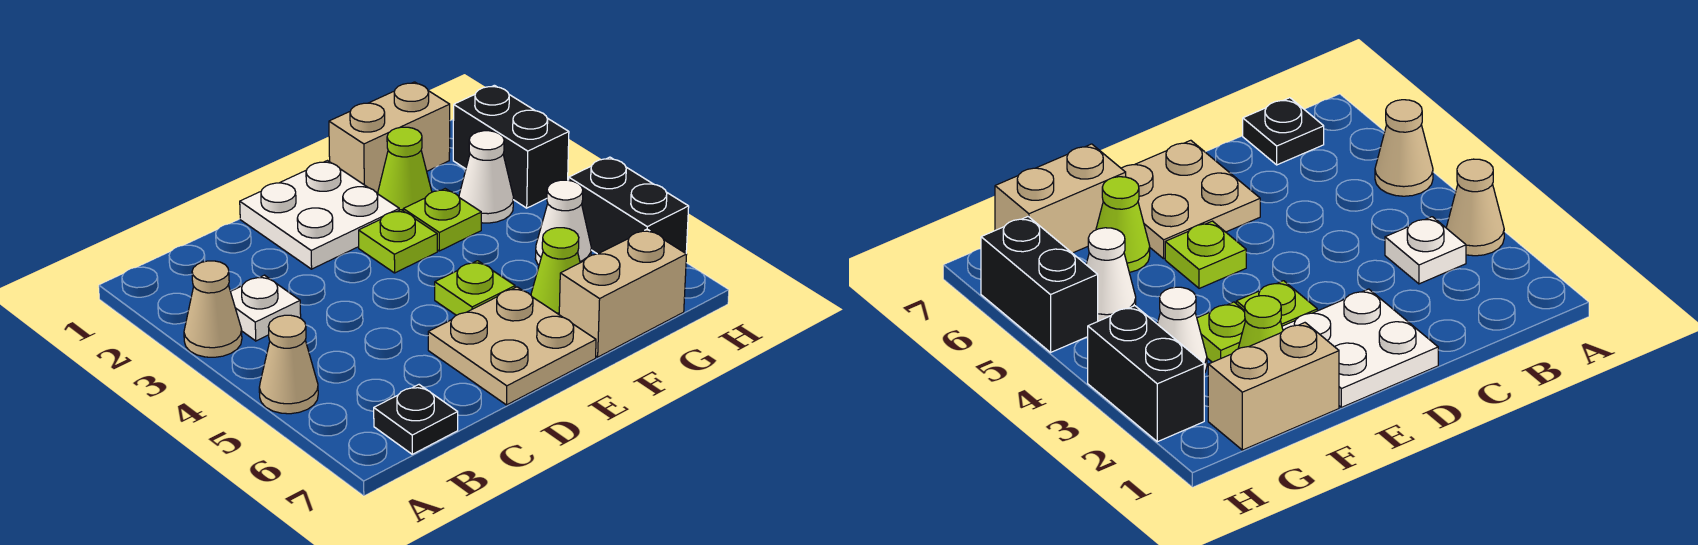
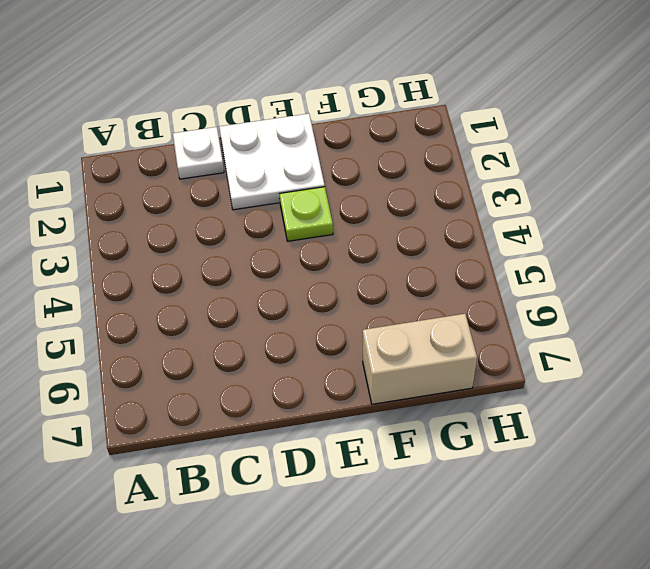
white 1x1 plate [173,127,224,179] -> white 1x1 plate moved to [231,275,301,341]
none -> tan 1x1 cone [184,261,242,357]
none -> tan 1x1 cone [259,315,318,414]
none -> black 1x1 plate [374,385,458,454]

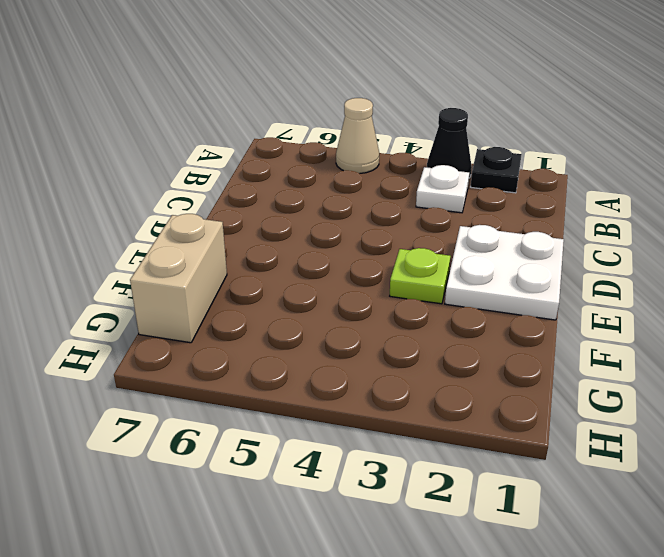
black 1x1 plate [471,147,522,193] -> black 1x1 plate moved to [374,385,458,454]
black 1x1 cone [427,108,472,178] -> tan 1x1 cone [184,261,242,357]
none -> tan 2x2 plate [428,287,596,405]
none -> lime 1x1 plate [435,261,515,315]
none -> tan 1x2 brick [329,82,450,194]

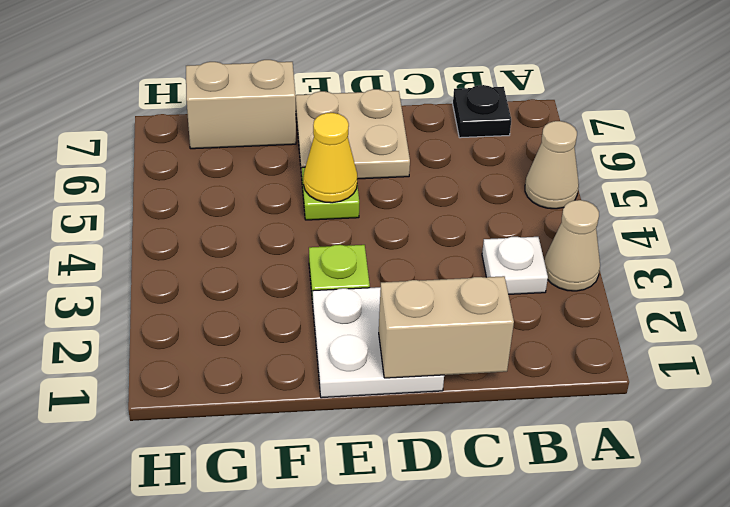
tan 1x2 brick [379,276,514,378] -> tan 1x2 brick moved to [329,82,450,194]
yellow 1x1 cone [303,113,357,203] -> none
none -> lime 1x1 cone [378,127,432,210]
none -> lime 1x1 plate [403,189,481,251]
none -> lime 1x1 cone [531,228,580,314]

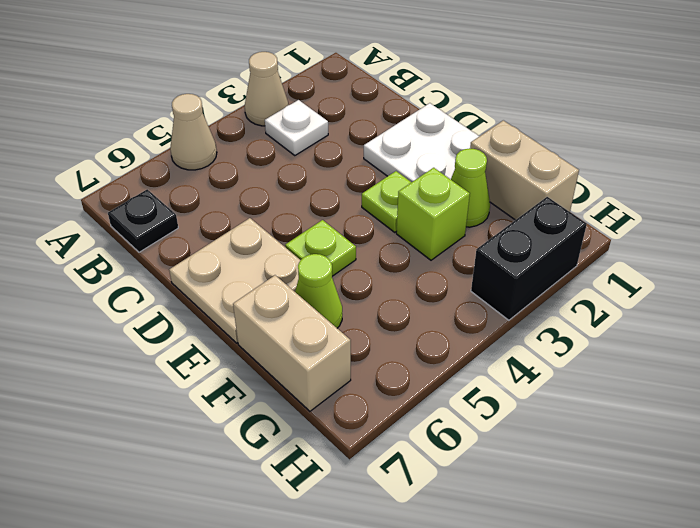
lime 1x1 brick [396,168,470,260] -> lime 1x1 plate [403,189,481,251]
none -> white 1x1 cone [459,131,513,223]
none -> white 1x1 cone [535,180,591,265]
none -> black 1x2 brick [569,157,689,254]

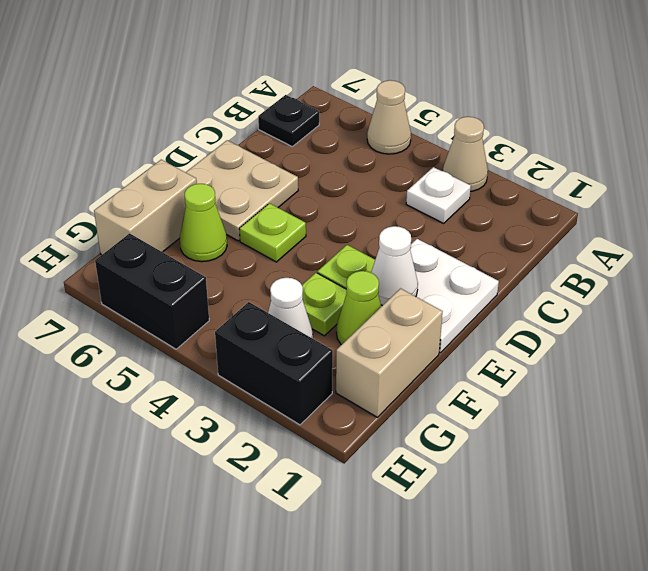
white 1x1 cone [371,226,418,306] -> white 1x1 cone moved to [535,180,591,265]

